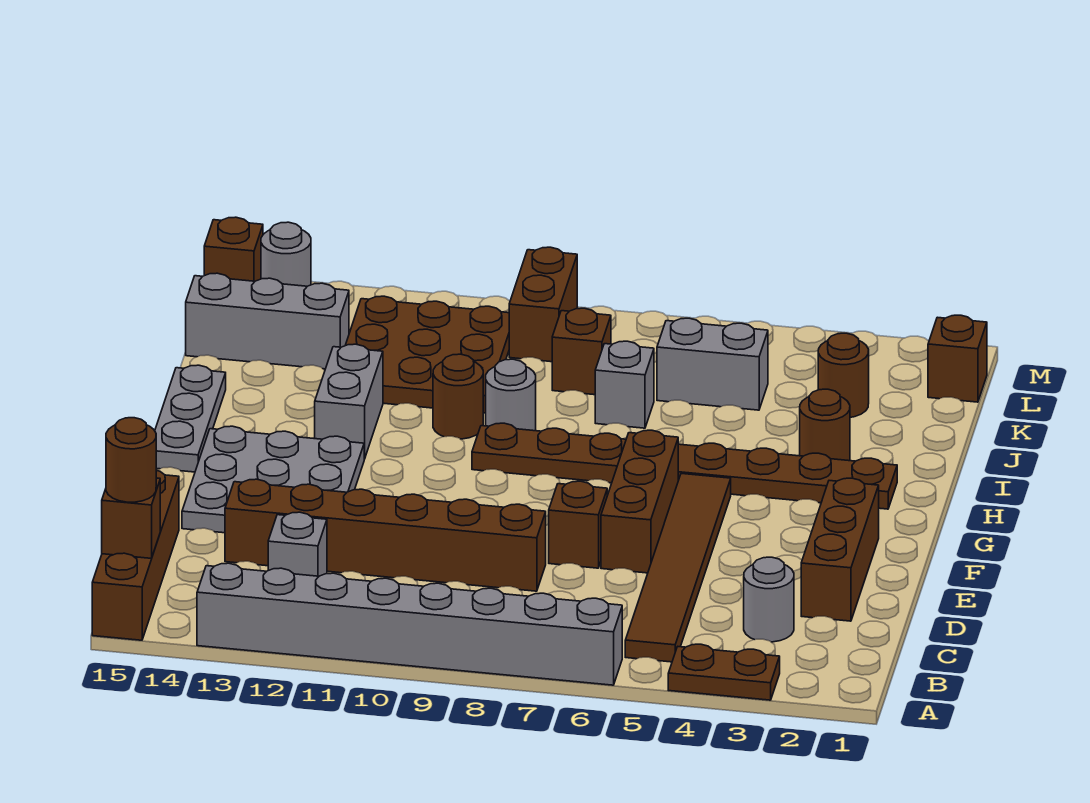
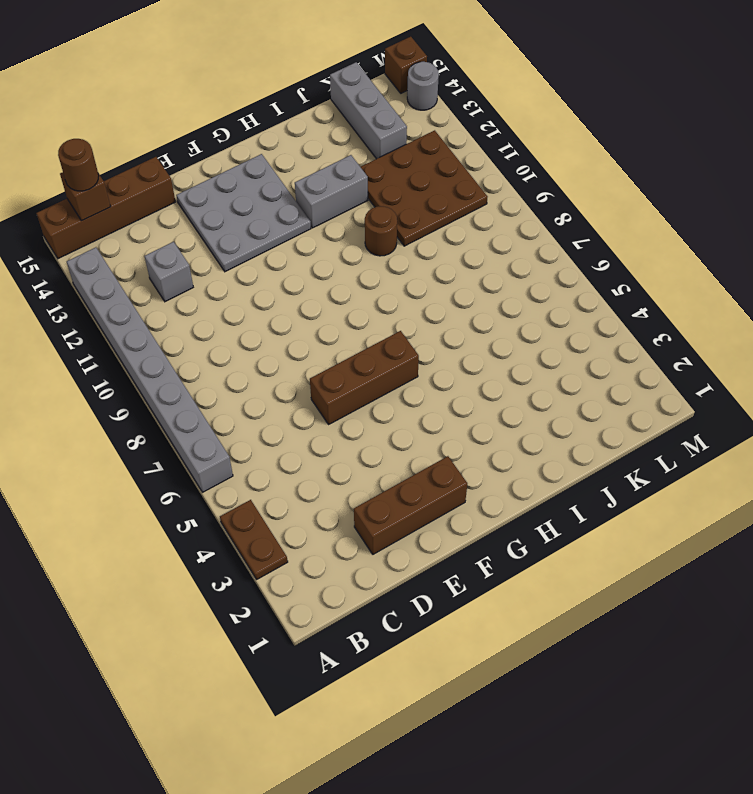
none -> brown 1x6 tile [625,474,731,662]
none -> grey 1x1 round brick [744,557,794,642]
none -> brown 1x6 brick [225,479,546,591]

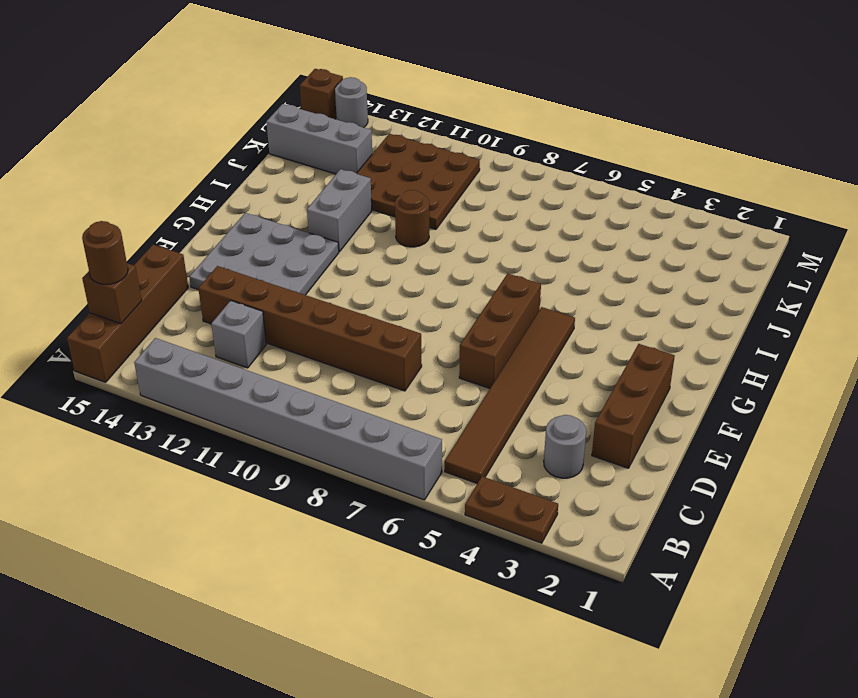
none -> brown 1x1 brick [549,481,607,568]
none -> grey 1x3 plate [155,365,226,472]
none -> brown 1x8 plate [472,423,897,509]

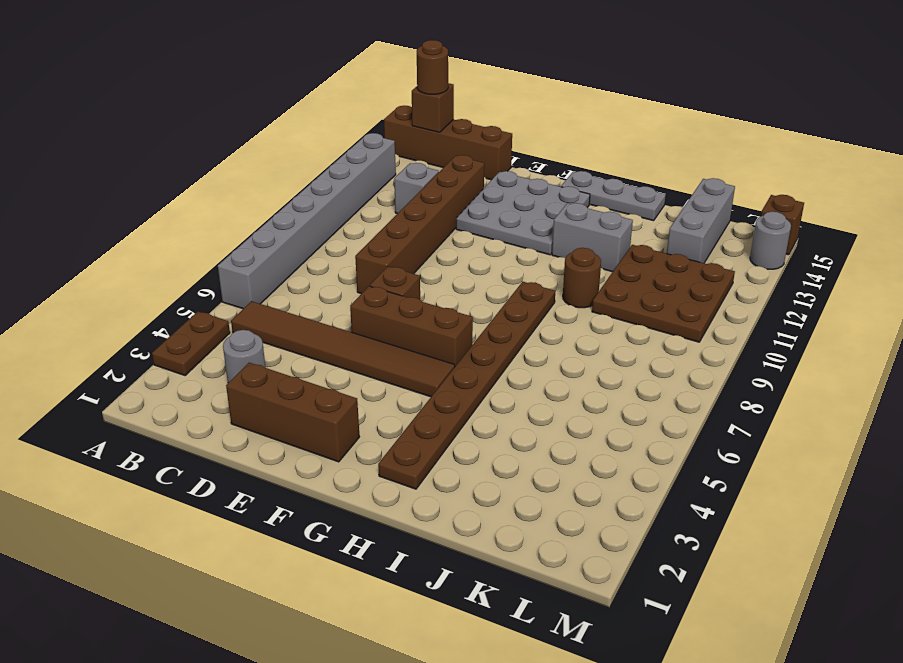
none -> brown 1x1 round brick [800,389,850,461]
none -> grey 1x1 round brick [486,359,536,431]
none -> grey 1x1 brick [595,341,654,428]

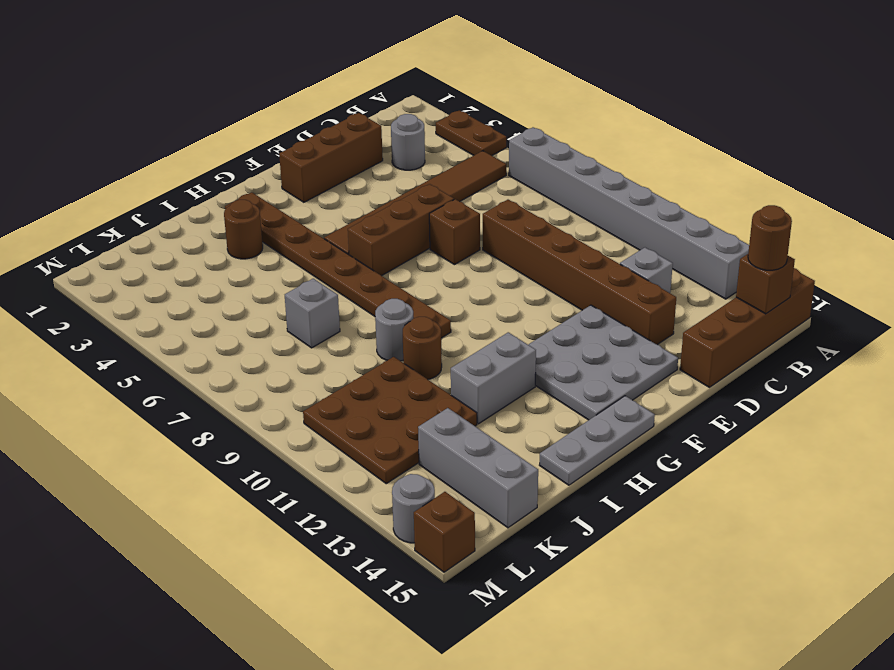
none -> brown 1x1 round brick [818,333,869,417]
none -> grey 1x2 brick [657,318,768,410]
none -> brown 1x1 brick [552,308,611,395]

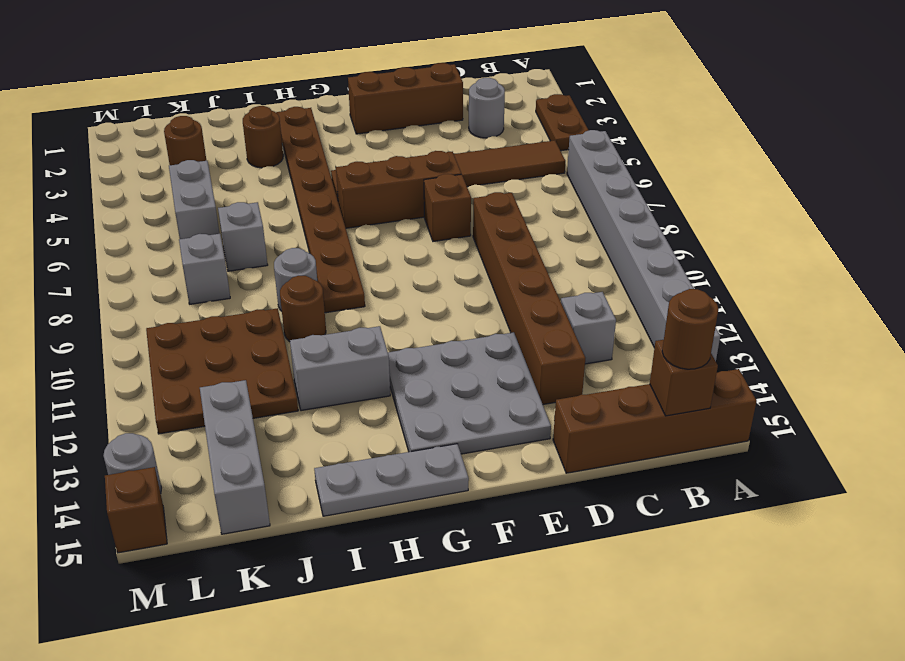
grey 1x1 brick [179,234,230,304] -> brown 1x1 brick [552,308,611,395]
none -> brown 1x1 brick [928,315,987,402]
none -> brown 1x2 brick [509,247,577,362]

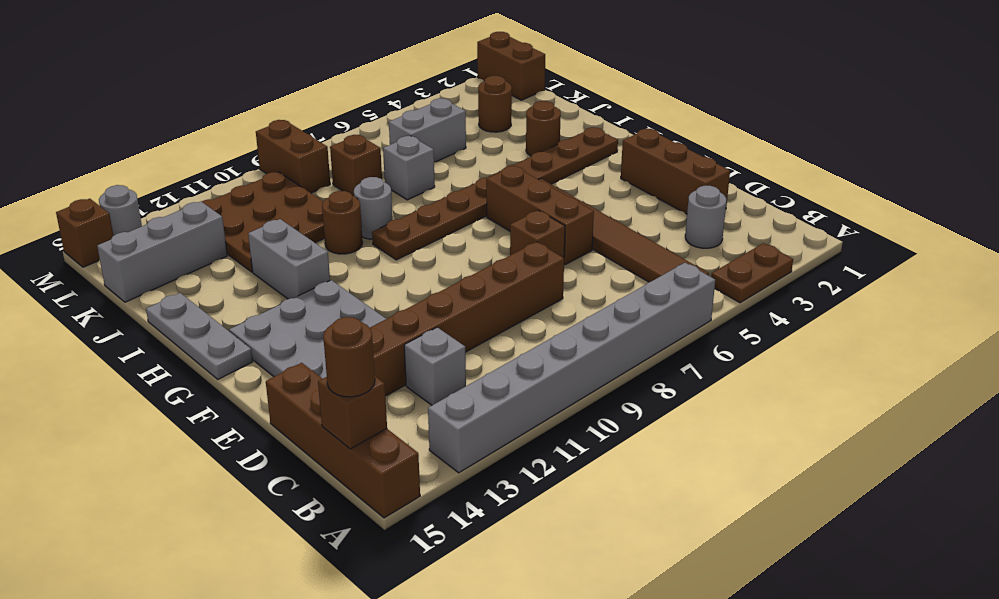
brown 1x2 brick [477,32,545,100] -> brown 1x1 brick [928,315,987,402]

